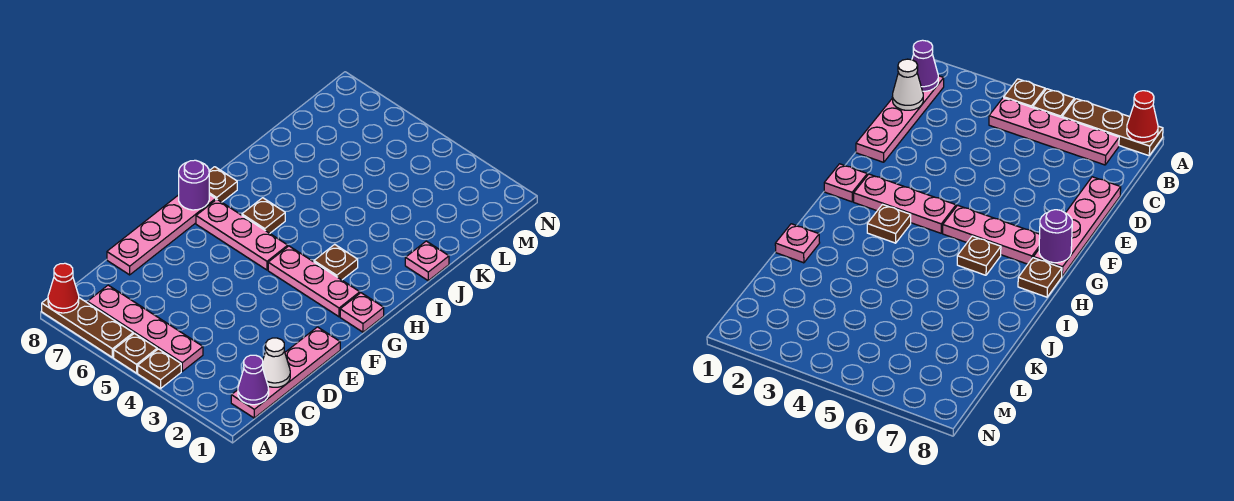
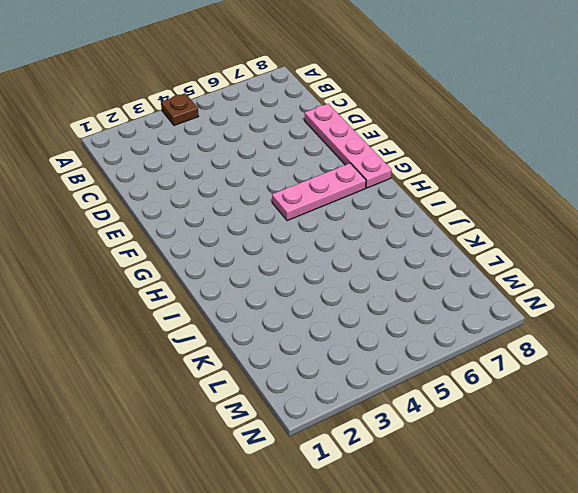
none -> brown 1x1 plate [114,333,157,373]
none -> brown 1x3 plate [42,298,133,357]
none -> pink 1x4 plate [231,327,340,418]

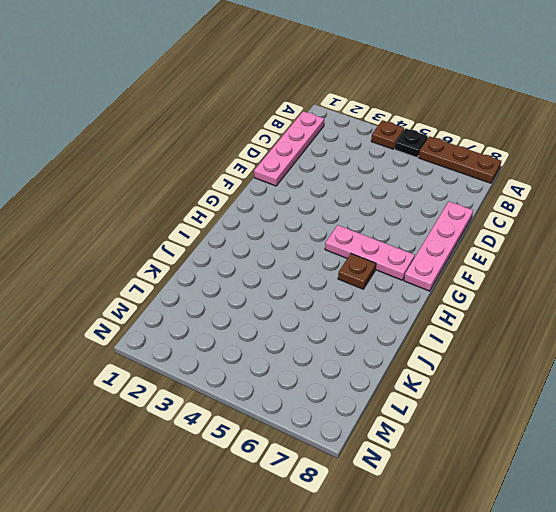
black 1x1 plate [395,128,428,157] -> brown 1x1 plate [114,333,157,373]
none -> pink 1x4 plate [87,285,203,371]
none -> pink 1x1 plate [340,293,384,332]
none -> pink 1x3 plate [268,246,360,317]

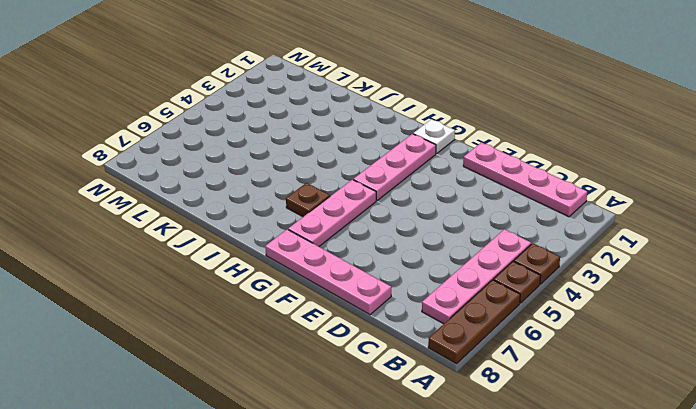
white 1x1 plate [413,119,455,154] -> pink 1x1 plate [340,293,384,332]
none -> brown 1x1 plate [314,244,358,280]
none -> brown 1x1 plate [209,167,237,202]
none -> pink 1x1 plate [405,241,449,281]

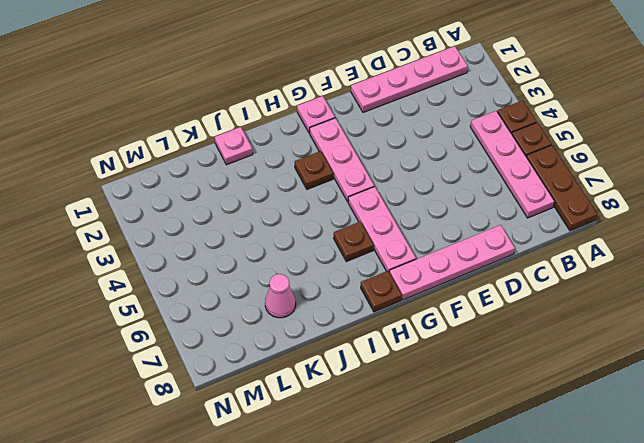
pink 1x1 cone [265,274,296,318] -> none
none -> red 1x1 cone [48,263,79,313]
none -> purple 1x1 cone [238,355,269,405]
none -> white 1x1 cone [263,338,290,387]

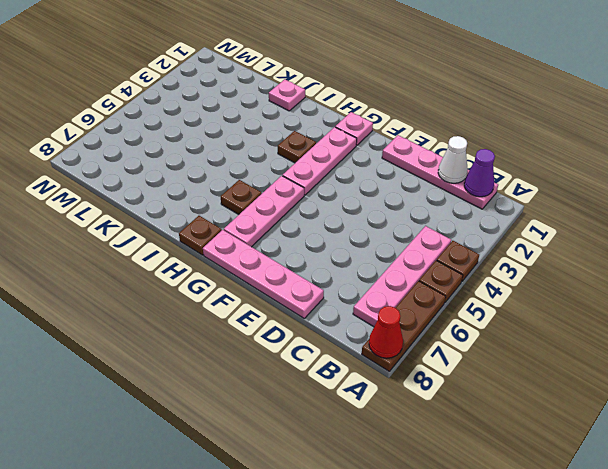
none -> purple 1x1 round brick [179,160,209,210]

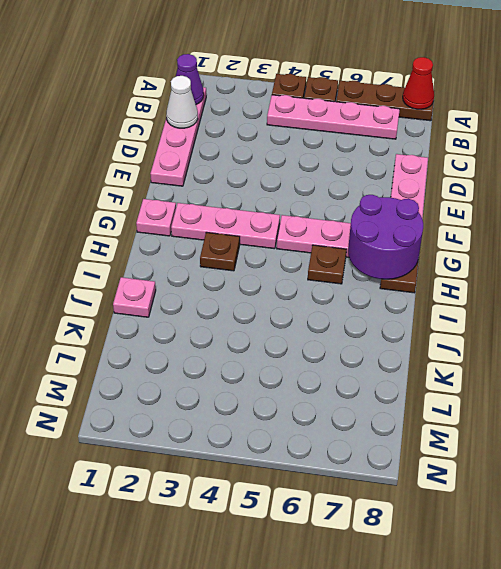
purple 2x2 round brick [348,195,423,279] -> purple 1x1 round brick [179,160,209,210]

